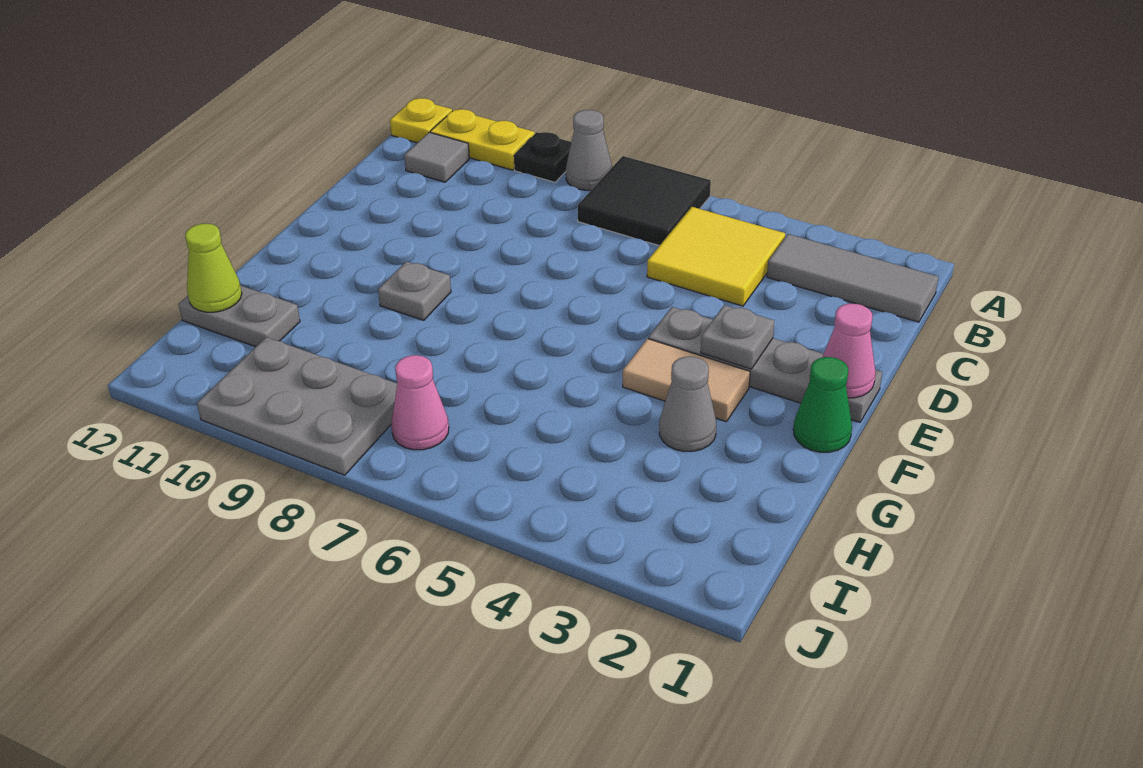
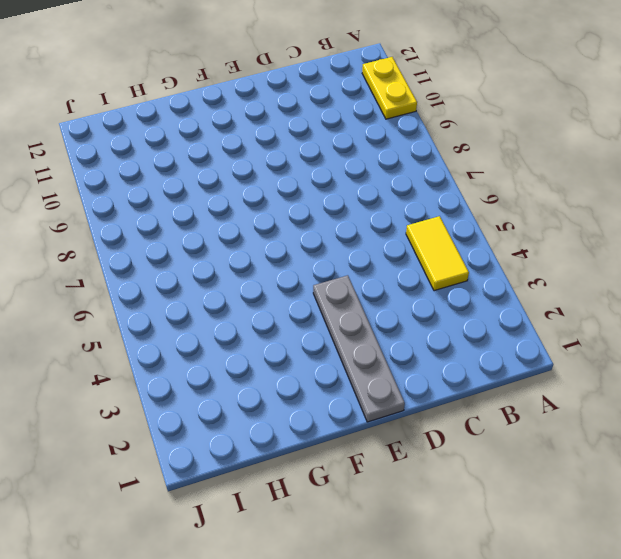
yellow 1x2 tile [406,216,469,291] -> yellow 2x2 tile [647,207,785,306]
none -> black 2x2 tile [578,156,711,246]
none -> grey 1x1 cone [566,110,612,190]
none -> black 1x1 plate [514,132,571,182]

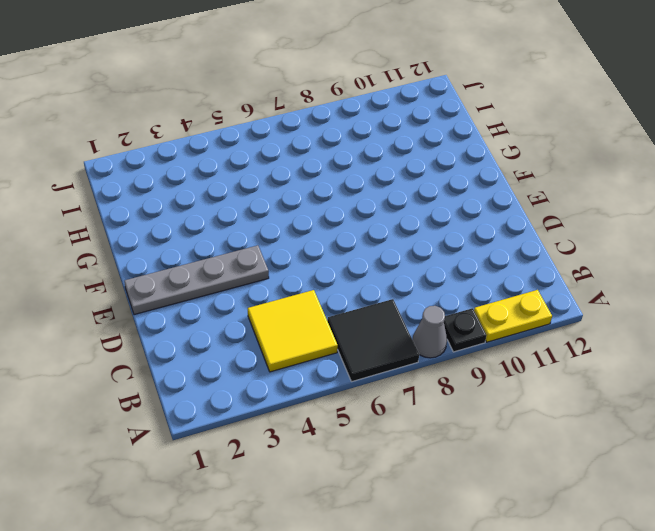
none -> yellow 1x1 plate [390,98,452,143]
none -> grey 1x3 tile [767,234,938,322]
none -> grey 1x1 tile [404,132,469,182]

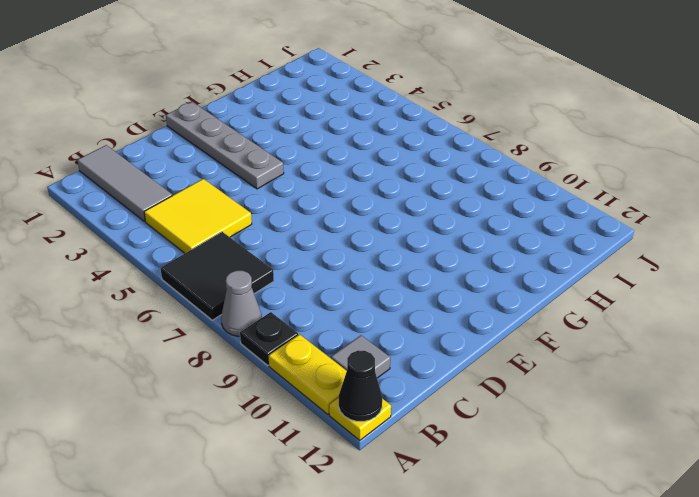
black 1x1 cone [339,351,382,421] -> none
none -> green 1x1 cone [793,357,852,452]
none -> tan 1x2 tile [623,339,750,422]
none -> grey 1x1 plate [378,261,451,320]

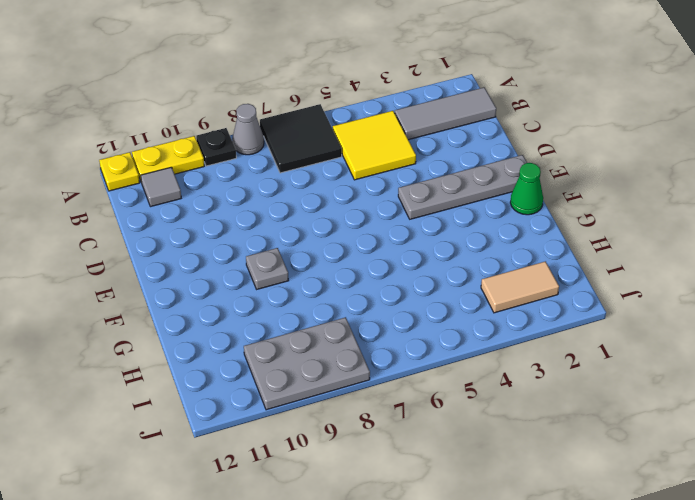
tan 1x2 tile [481,261,559,313] -> tan 1x2 tile moved to [623,339,750,422]
none -> grey 1x1 cone [659,356,716,451]
none -> grey 1x2 plate [178,285,300,347]
none -> pink 1x1 cone [391,355,449,450]

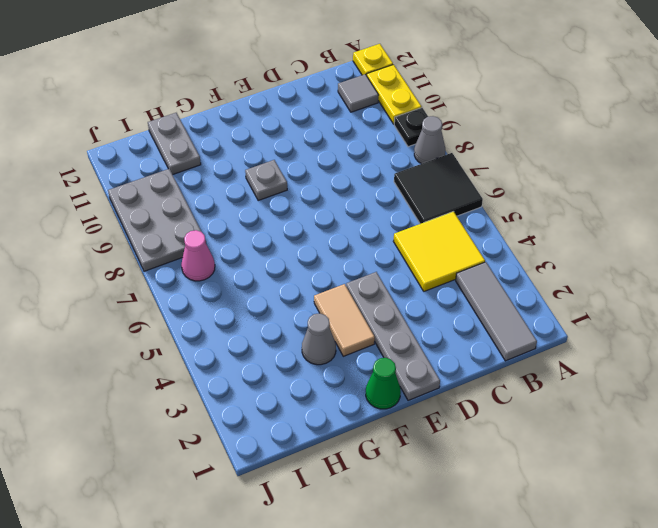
none -> pink 1x1 cone [823,303,876,398]
none -> grey 1x1 plate [701,305,774,369]
none -> lime 1x1 cone [185,224,242,312]

